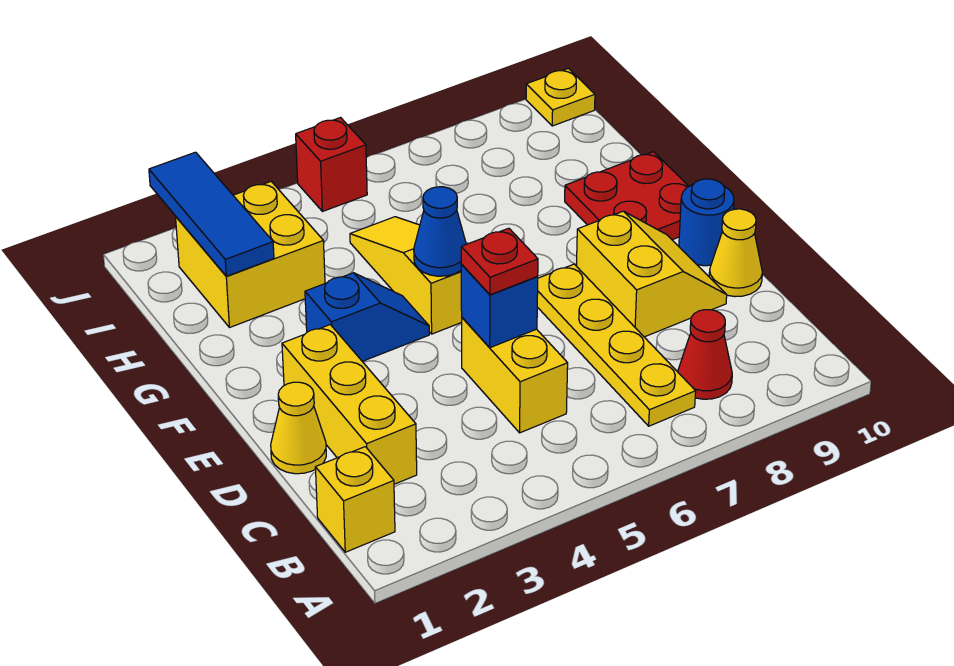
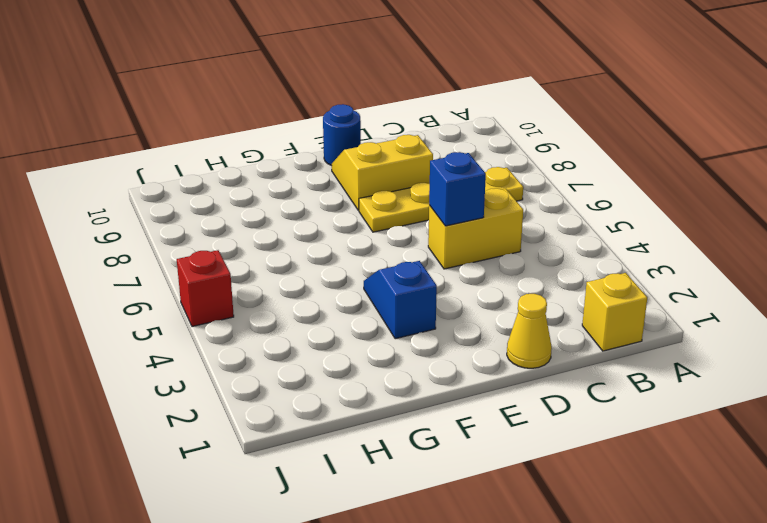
none -> red 1x1 cone [678,310,732,399]
none -> yellow 1x3 brick [282,325,417,484]
none -> yellow 1x1 cone [709,209,762,297]

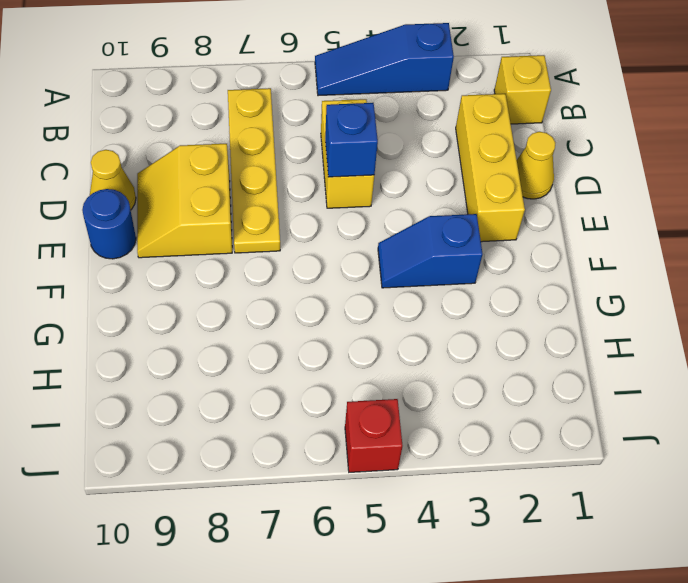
blue 1x3 slope [315,23,454,96] -> none
none -> red 1x1 cone [678,310,732,399]
none -> yellow 1x3 slope [350,217,462,334]
none -> red 2x2 plate [565,152,689,240]

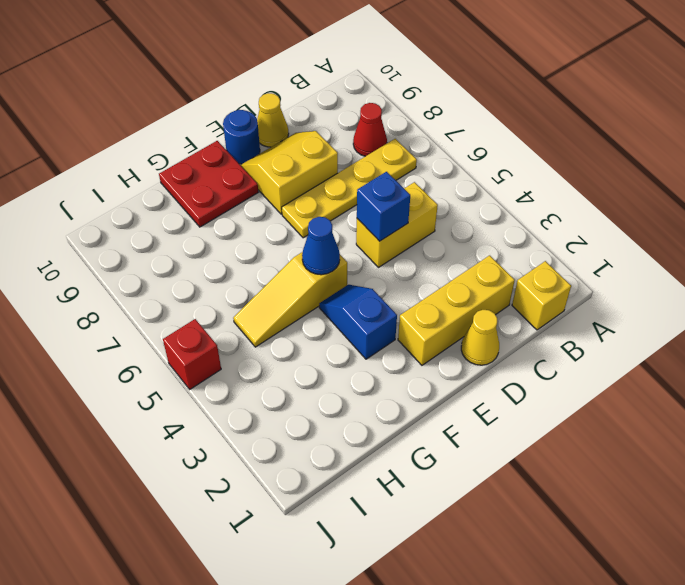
none -> yellow 2x2 brick [176,182,325,328]
none -> yellow 1x1 plate [526,69,595,126]
none -> blue 1x3 tile [149,152,274,276]

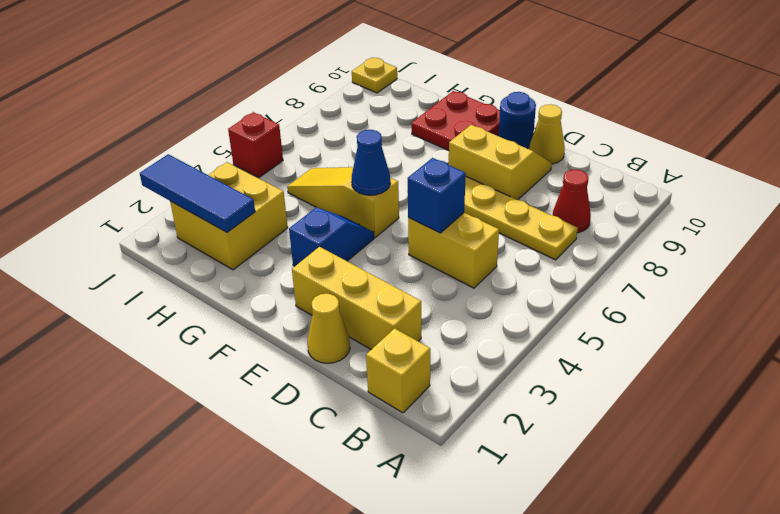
none -> red 1x1 plate [461,228,538,295]

